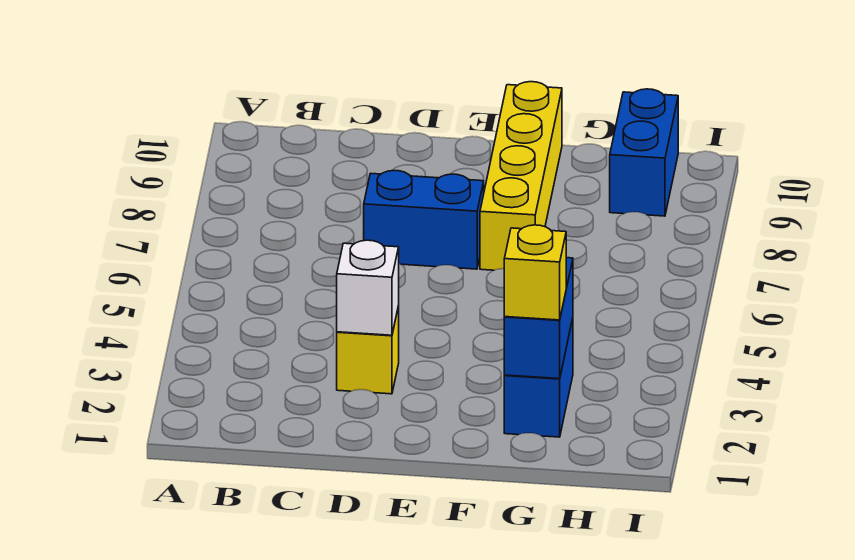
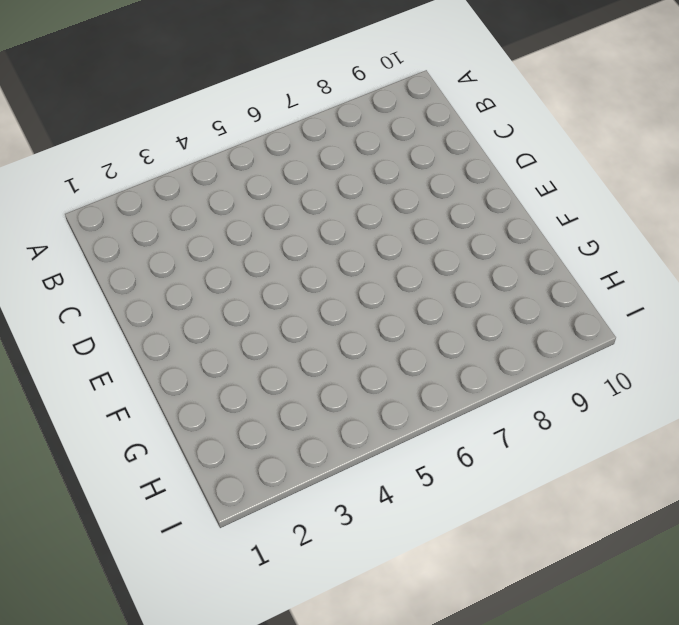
none -> yellow 1x1 brick [337,306,399,394]
none -> blue 1x2 brick [364,170,484,269]

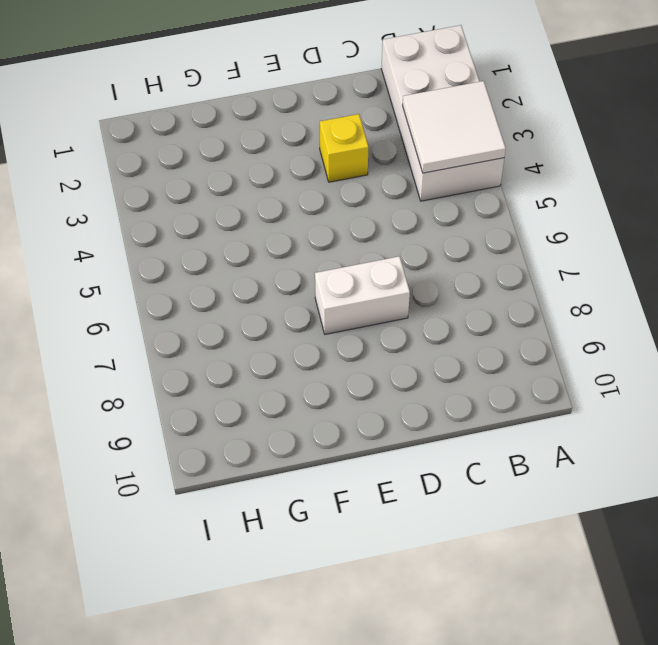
white 2x4 brick [381,25,504,201] -> none
white 2x2 tile [403,81,506,173] -> none
white 1x2 brick [315,256,410,334] -> blue 1x2 brick [364,170,484,269]
none -> yellow 1x4 brick [480,82,562,270]
none -> blue 1x2 brick [504,319,573,437]

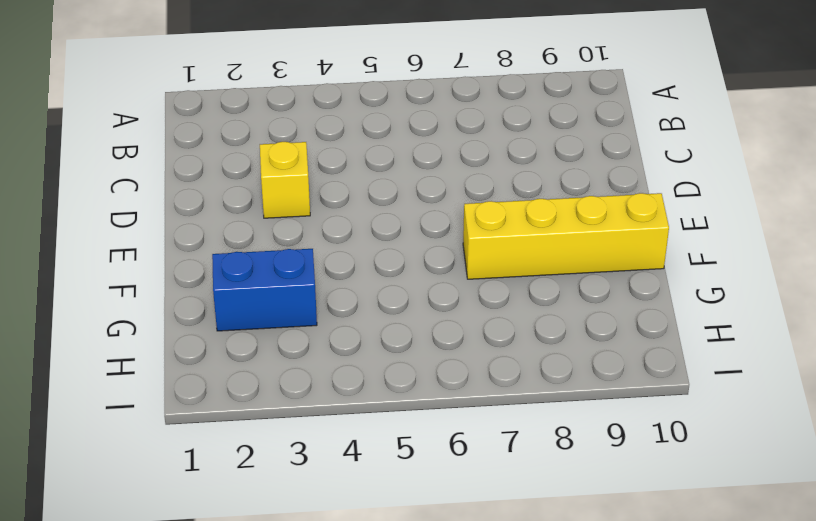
none -> blue 1x2 brick [364,170,484,269]
none -> blue 1x2 brick [610,89,678,216]

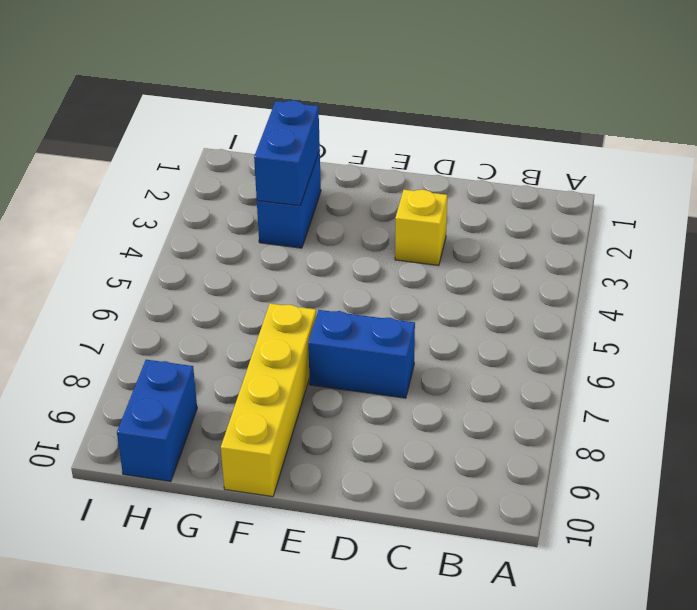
none -> white 1x1 brick [337,240,399,335]
none -> yellow 1x1 brick [504,225,566,320]

